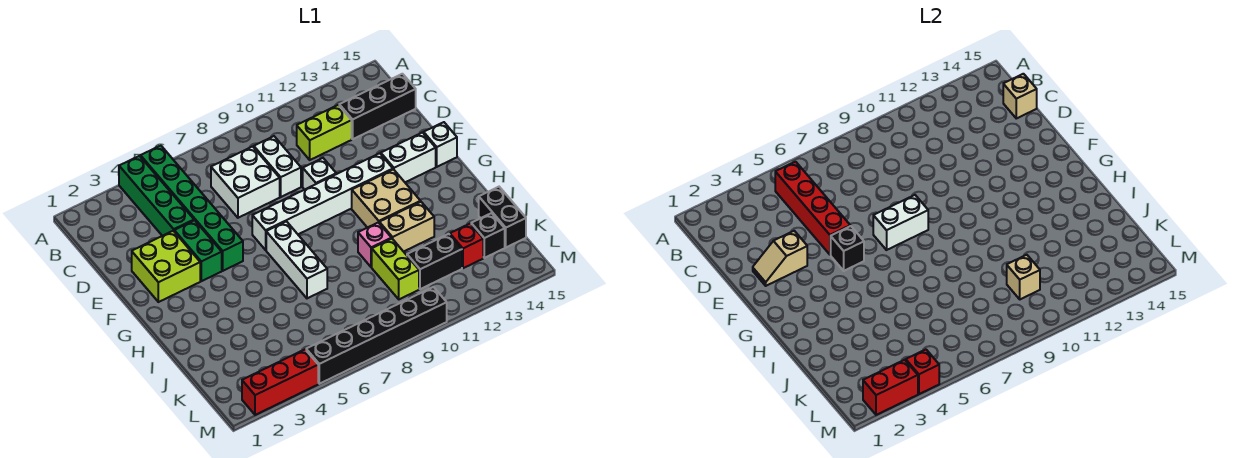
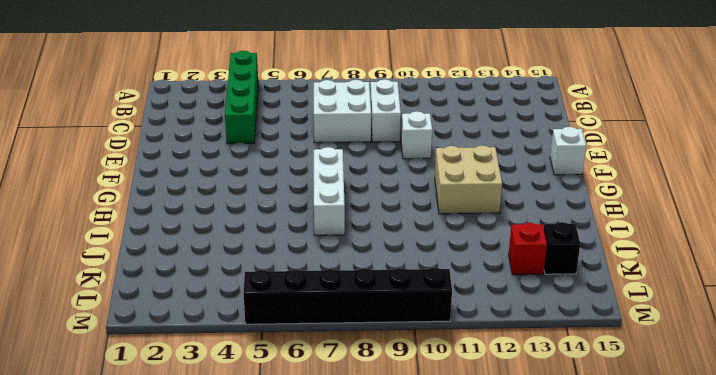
none -> green 1x6 brick [141,146,243,271]
none -> lime 1x2 brick [297,105,352,160]
none -> black 1x3 brick [339,74,416,139]
none -> lime 2x2 brick [132,231,200,302]

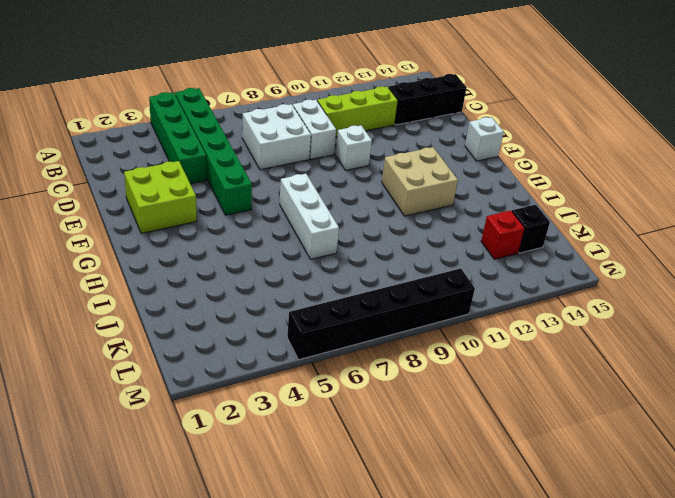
lime 1x3 brick [317,86,398,137] -> lime 1x2 brick [297,105,352,160]
none -> green 1x2 brick [174,220,222,281]
none -> white 1x6 brick [252,153,393,250]
none -> white 1x2 brick [381,133,436,182]
none -> pink 1x1 brick [358,222,392,267]

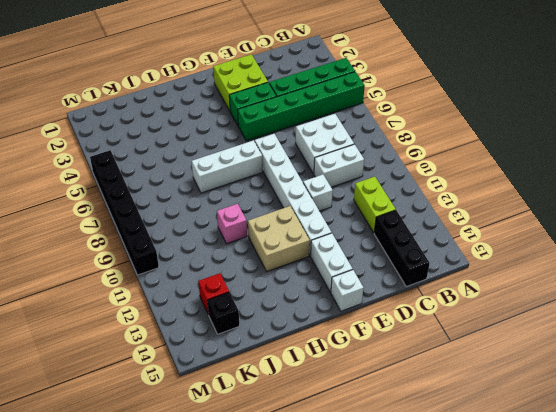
none -> tan 1x2 brick [379,202,434,252]
none -> lime 1x2 brick [372,239,419,299]
none -> black 1x2 brick [479,187,526,247]
none -> black 1x2 brick [407,234,462,289]

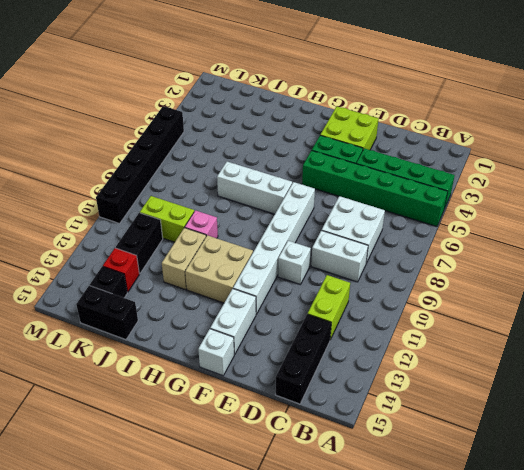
none -> red 1x3 brick [242,350,318,415]
none -> red 1x4 brick [775,162,850,255]
none -> tan 1x1 brick [1003,74,1037,118]
none -> tan 1x2 slope [753,231,807,286]

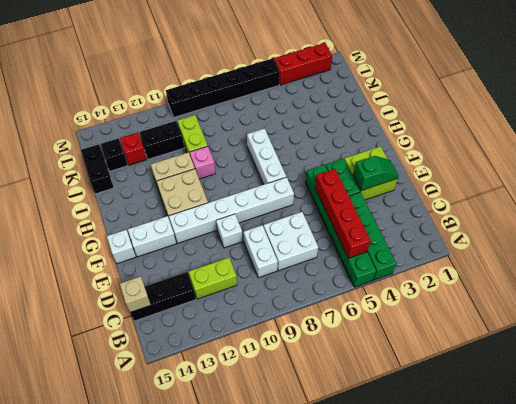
green 1x2 slope [353,156,399,191] -> tan 1x2 slope [753,231,807,286]
none -> black 1x1 brick [831,226,864,271]
none -> white 1x2 brick [873,195,928,250]
none -> tan 1x1 brick [1007,255,1040,299]
none -> red 1x2 brick [863,360,918,415]

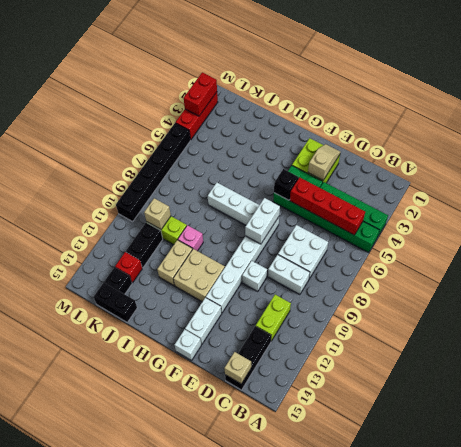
none -> red 1x1 brick [906,350,939,394]

